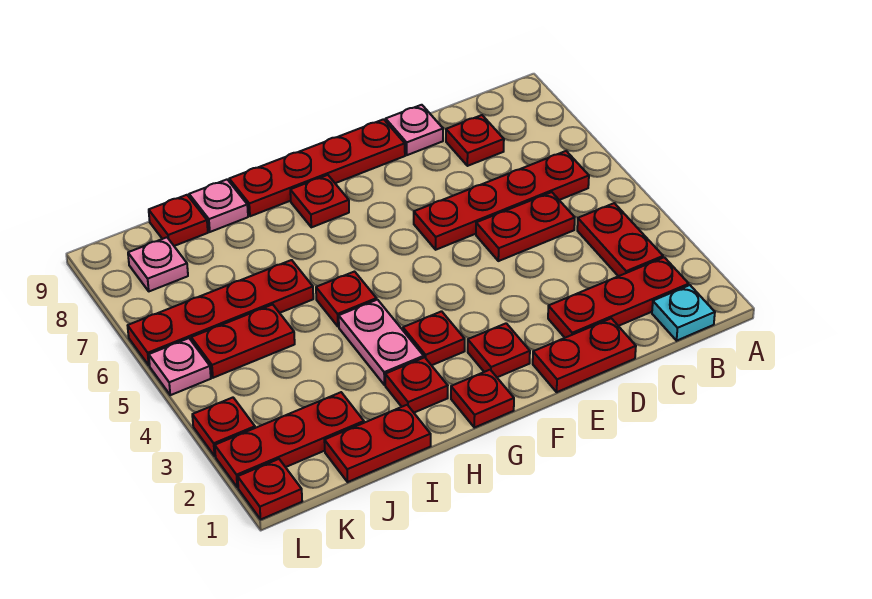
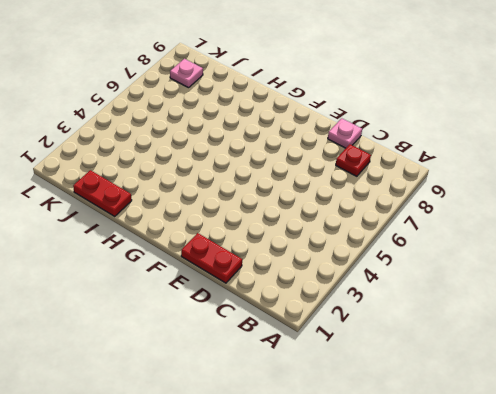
none -> cyan 1x1 plate [652,285,715,341]
none -> red 1x3 plate [548,257,689,338]
none -> red 1x2 plate [577,203,663,276]

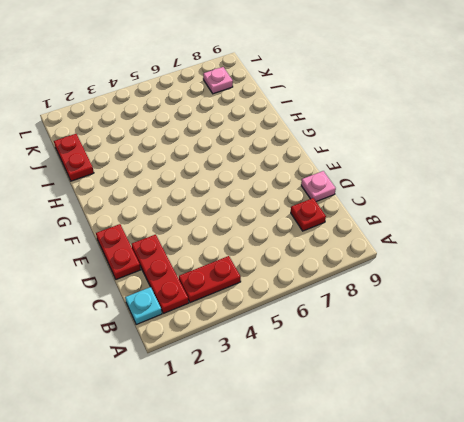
none -> red 1x4 plate [414,151,589,250]
none -> red 1x2 plate [476,192,575,261]
none -> red 1x4 plate [229,119,405,216]

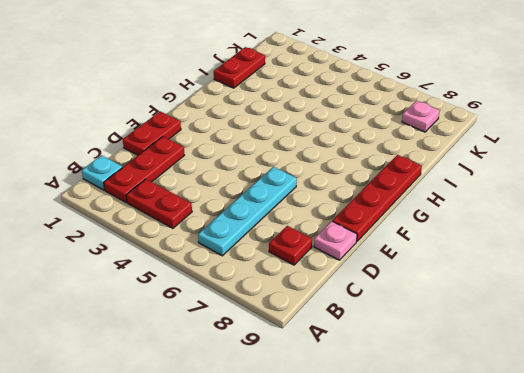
cyan 1x4 plate [198,167,297,256] -> red 1x4 plate [414,151,589,250]
none -> red 1x2 plate [476,192,575,261]
none -> red 1x1 plate [468,323,530,377]
none -> red 1x1 plate [451,370,514,428]

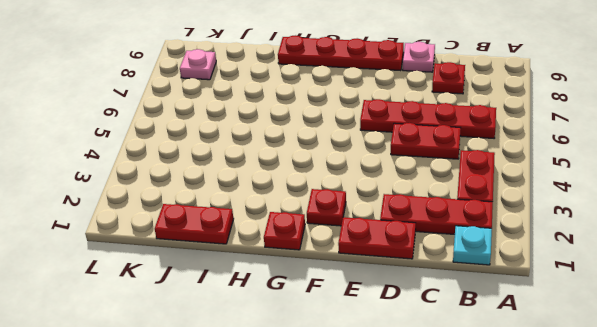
none -> red 1x1 plate [403,311,465,365]
none -> red 1x1 plate [290,175,349,227]
none -> red 1x1 plate [385,357,448,413]

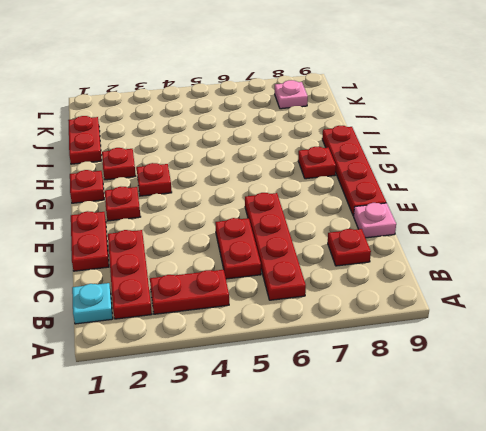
none -> pink 1x2 plate [339,300,424,385]
none -> red 1x1 plate [316,272,377,327]
none -> red 1x4 plate [128,260,313,366]

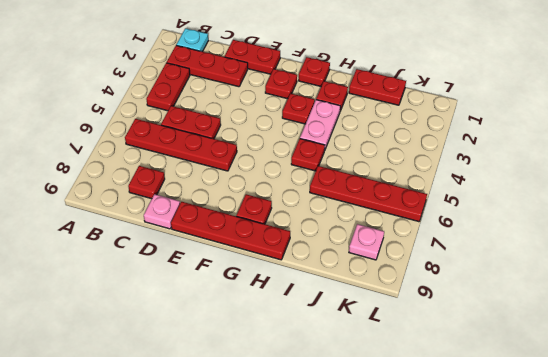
none -> pink 1x1 plate [189,180,248,232]
none -> red 1x3 plate [215,392,364,488]
none -> red 1x2 plate [191,304,295,378]

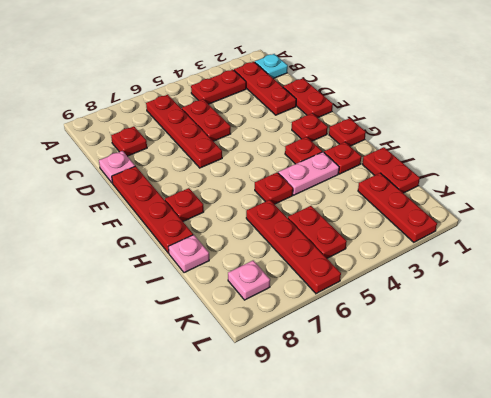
none -> red 1x1 plate [149,195,208,246]
none -> red 1x1 plate [238,459,302,519]
none -> red 1x1 plate [192,398,255,456]

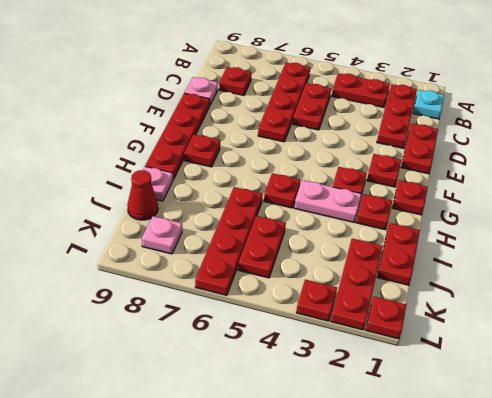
red 1x1 cone [127,170,158,220] -> red 1x1 plate [149,195,208,246]
none -> pink 1x1 plate [149,338,211,395]

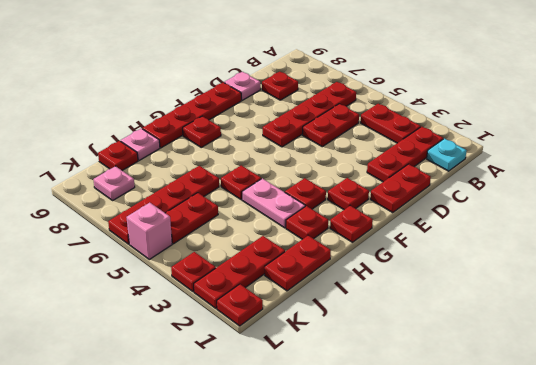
pink 1x1 brick [126,203,172,259] -> pink 1x1 plate [149,338,211,395]

